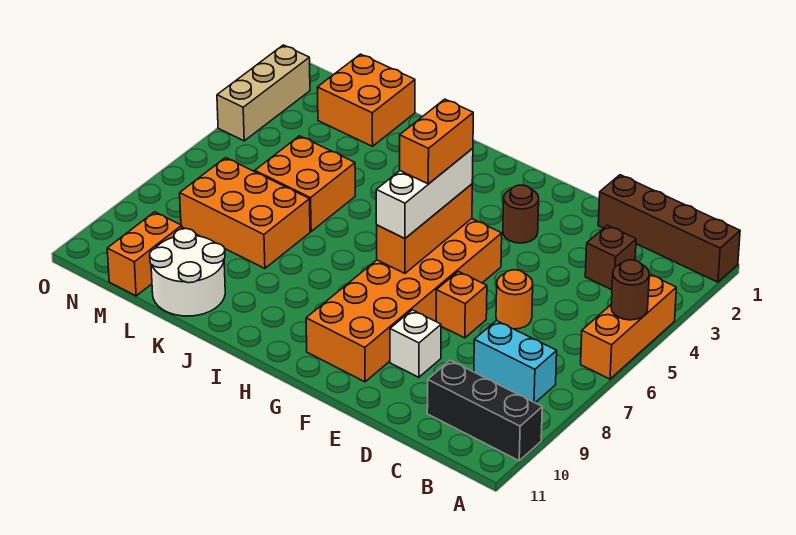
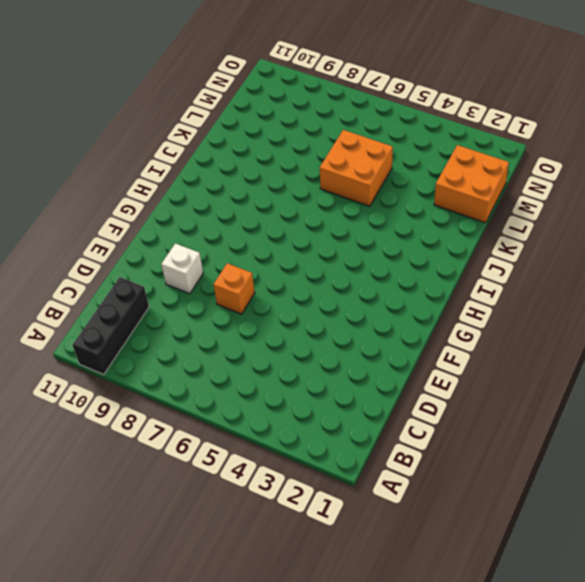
none -> brown 1x4 brick [598,175,740,282]
none -> orange 1x3 brick [581,274,676,379]
none -> cyan 1x2 brick [474,321,557,403]

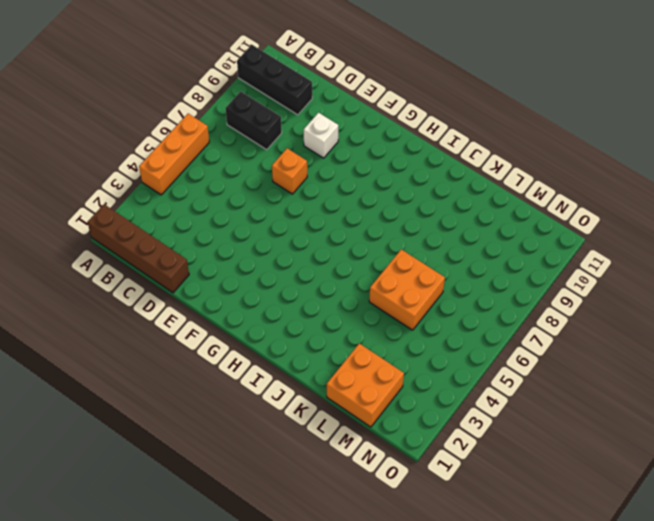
black 1x2 brick [225,91,282,150] -> cyan 1x2 brick [474,321,557,403]
none -> brown 1x1 brick [585,225,636,290]
none -> orange 1x1 round brick [496,270,533,329]
none -> brown 1x1 round brick [503,185,539,243]

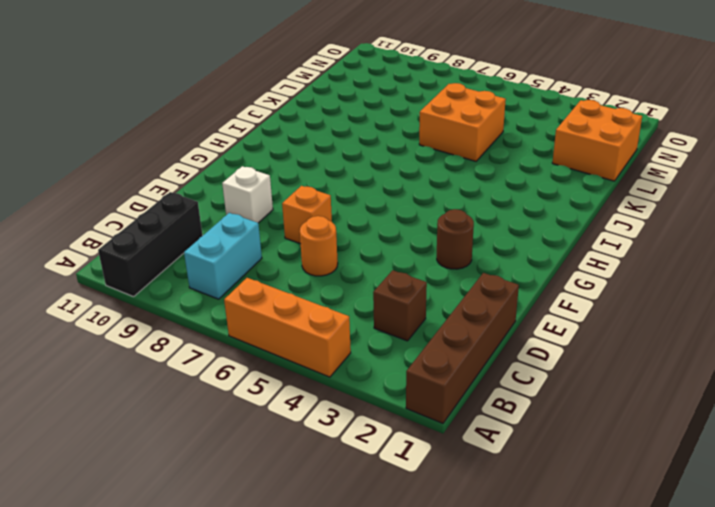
none -> orange 2x6 brick [306,219,502,382]
none -> orange 2x3 brick [180,158,310,269]
none -> white 2x2 round brick [150,229,225,316]

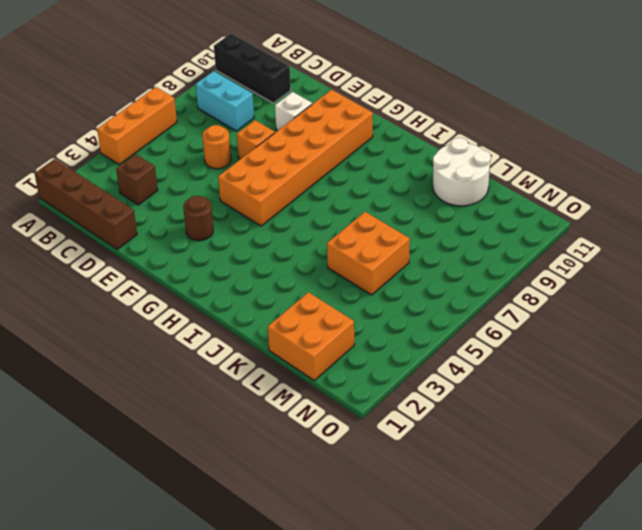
none -> orange 2x3 brick [180,158,310,269]
none -> orange 1x2 brick [107,212,182,296]
none -> tan 1x3 brick [217,45,310,141]

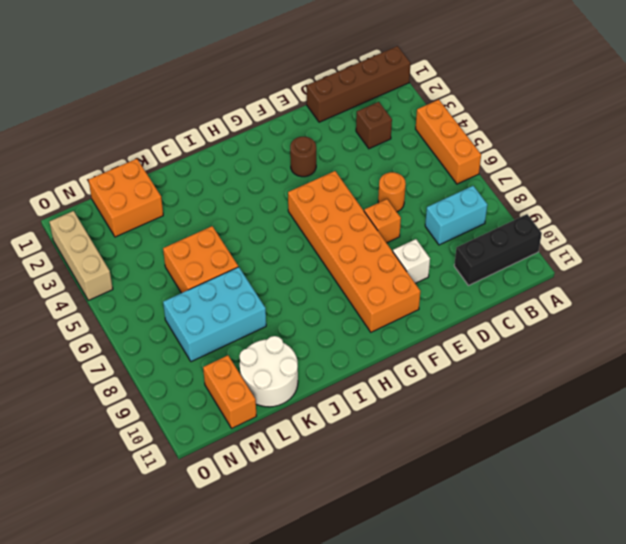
cyan 2x3 brick [163,267,266,362] -> orange 2x3 brick [180,158,310,269]
none -> brown 1x1 round brick [611,260,649,320]
none -> orange 1x3 brick [377,184,472,273]
none -> white 1x3 brick [376,148,473,238]

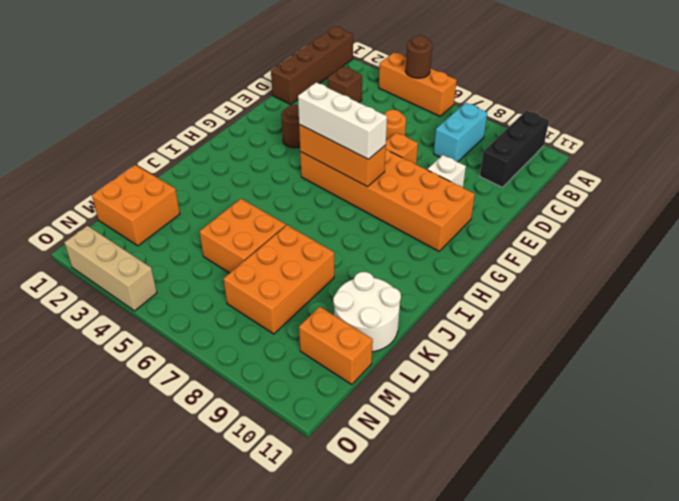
none -> orange 1x2 brick [400,99,473,184]

